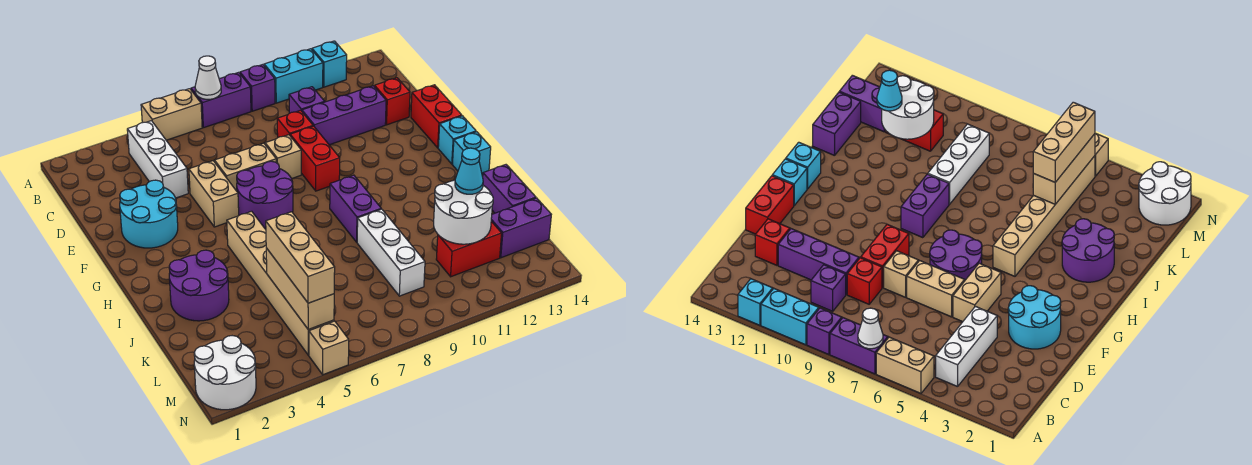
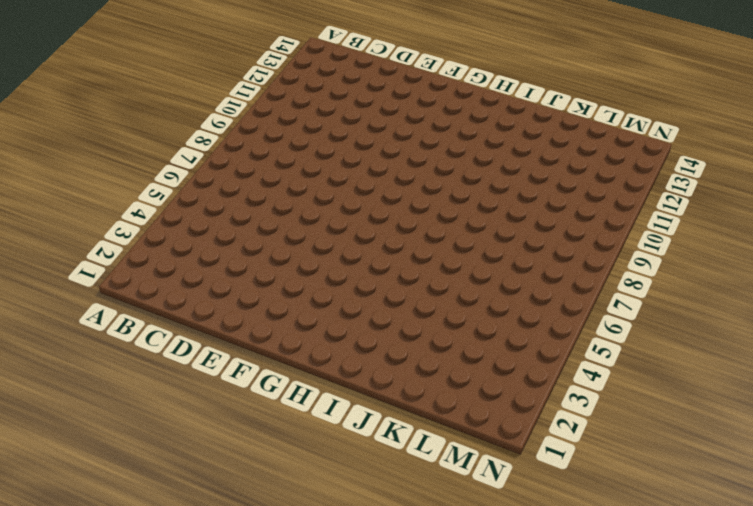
none -> tan 1x2 brick [141,89,202,140]
none -> purple 1x2 brick [191,72,251,128]
none -> purple 1x1 brick [240,65,275,111]
none -> cyan 1x2 brick [264,49,323,103]

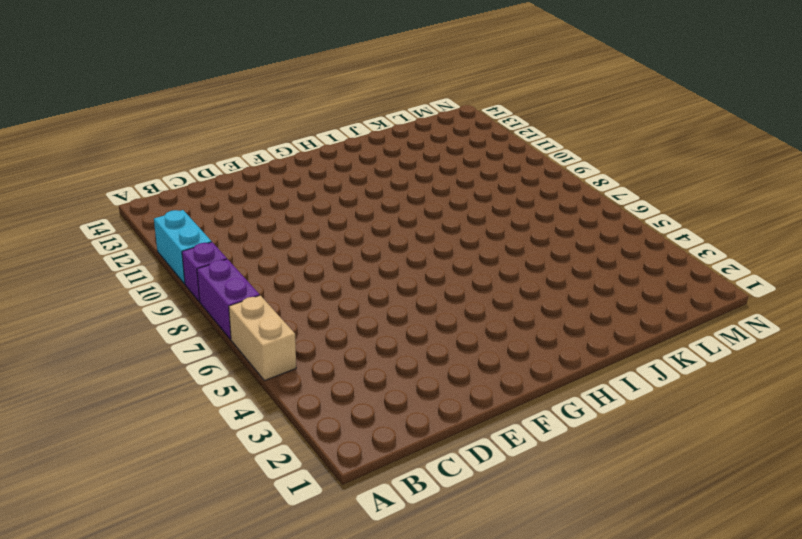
none -> cyan 1x1 brick [312,41,347,87]
none -> white 1x3 brick [127,121,188,198]
none -> purple 1x1 brick [289,87,325,113]
none -> red 1x1 brick [277,110,313,137]

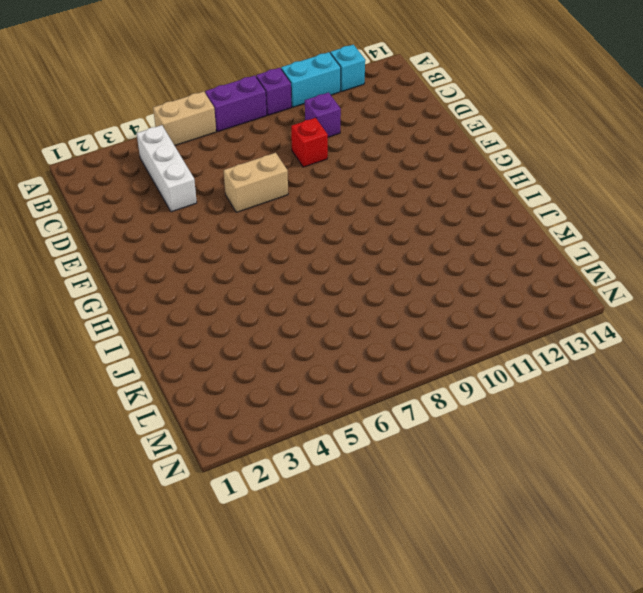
none -> purple 1x3 brick [302,86,386,145]
none -> red 1x1 brick [375,78,410,125]
none -> cyan 2x2 round brick [120,180,178,248]
none -> tan 1x2 brick [189,161,239,227]

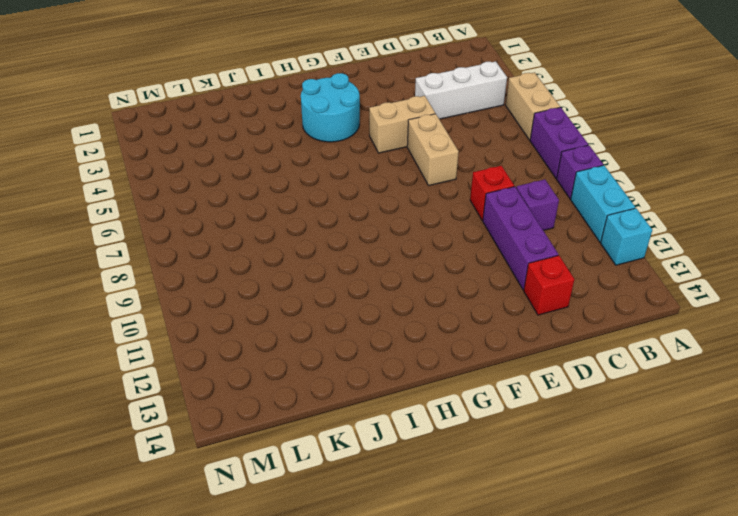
cyan 2x2 round brick [301,73,360,142] -> cyan 2x2 round brick moved to [120,180,178,248]
none -> tan 1x1 brick [265,135,301,179]
none -> red 1x2 brick [290,126,340,191]
none -> red 1x2 brick [411,85,462,148]
none -> purple 2x2 round brick [237,161,293,229]

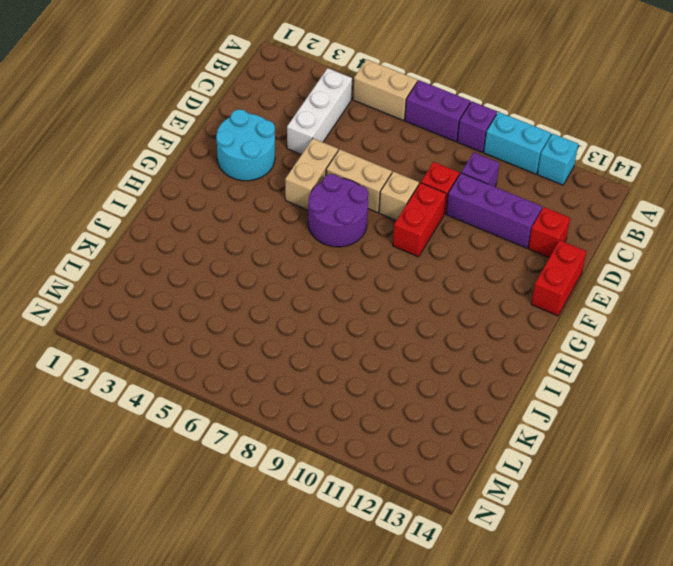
none -> cyan 1x1 brick [438,116,476,164]
none -> tan 1x6 brick [227,211,334,355]
none -> purple 1x2 brick [330,175,381,242]
none -> cyan 1x1 brick [452,132,491,175]

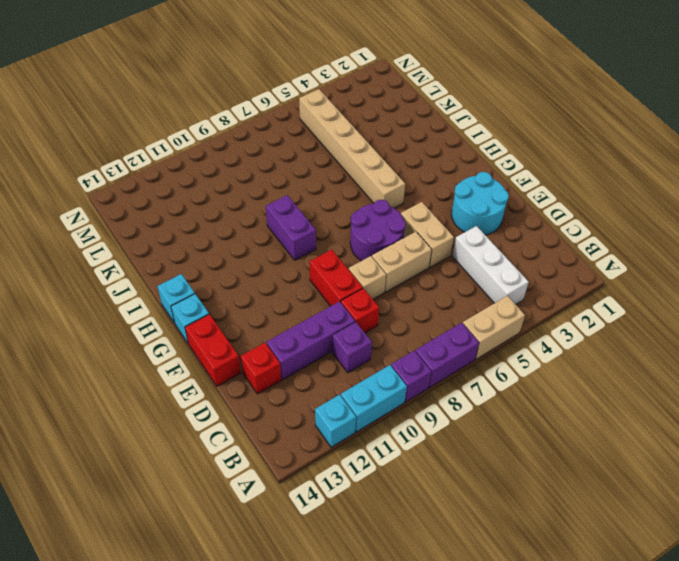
none -> purple 2x2 round brick [169,250,229,321]
none -> white 1x3 brick [357,209,425,296]
none -> purple 1x2 brick [483,165,536,213]
none -> red 1x2 brick [436,221,502,277]

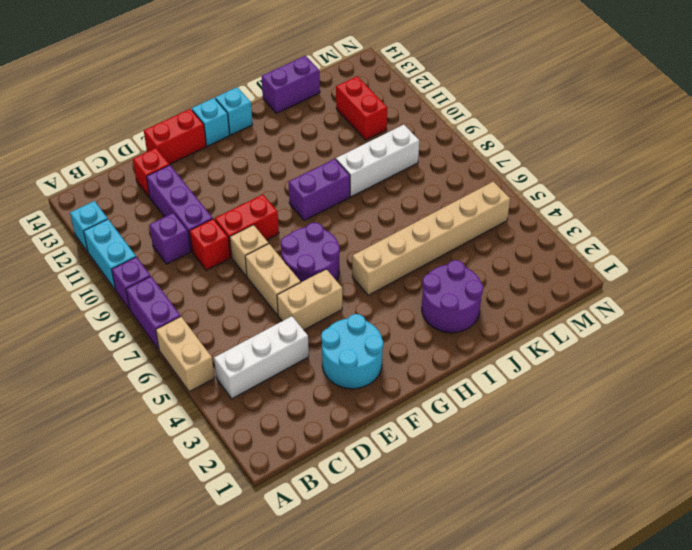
none -> purple 1x2 brick [491,198,551,258]
none -> white 2x2 round brick [194,336,256,410]
none -> tan 1x1 brick [309,321,349,375]
none -> white 1x1 cone [195,56,221,99]

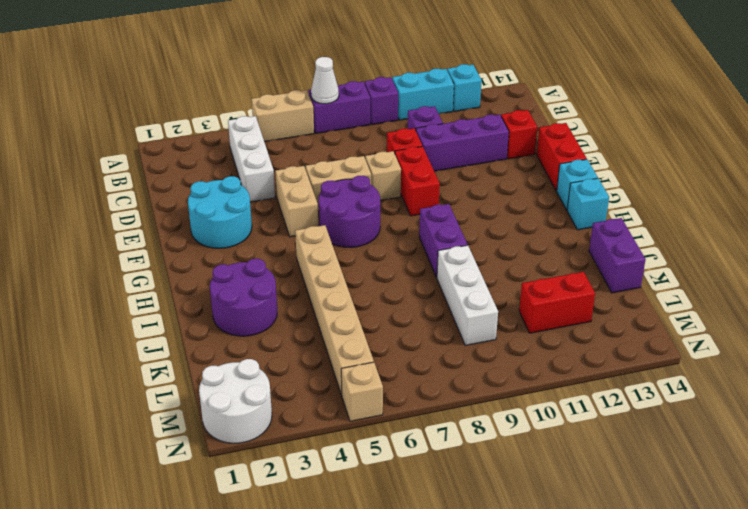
none -> purple 1x2 brick [491,198,551,258]
none -> tan 1x3 brick [266,248,334,329]
none -> white 2x2 round brick [434,180,493,244]
none -> tan 1x3 brick [266,212,335,303]

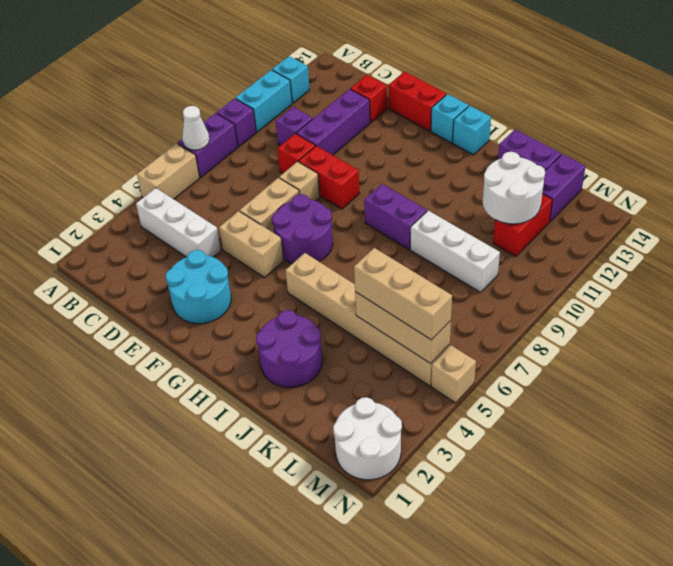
none -> cyan 1x1 cone [455,148,483,194]

